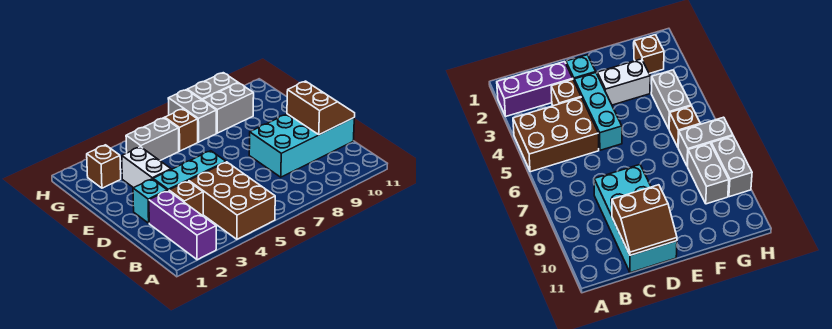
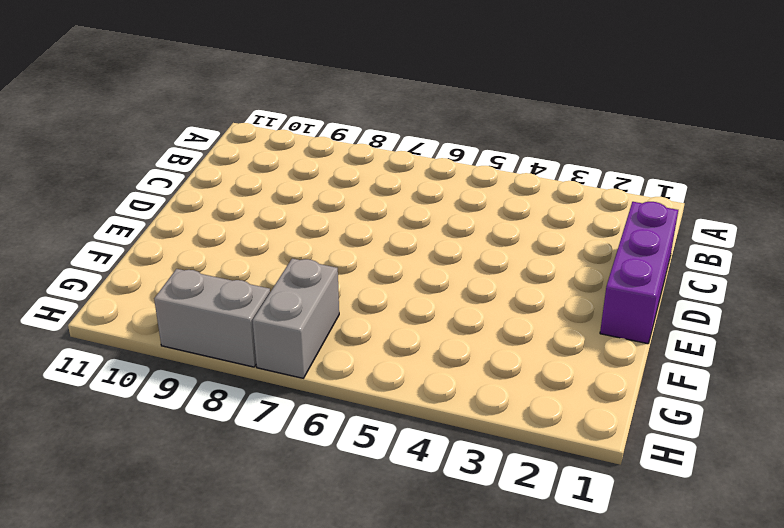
purple 1x3 brick [600,202,678,344] -> purple 1x3 brick moved to [149,191,216,260]
none -> brown 2x3 brick [189,162,275,239]
none -> brown 1x1 brick [169,181,203,216]
none -> cyan 2x4 brick [249,114,354,177]

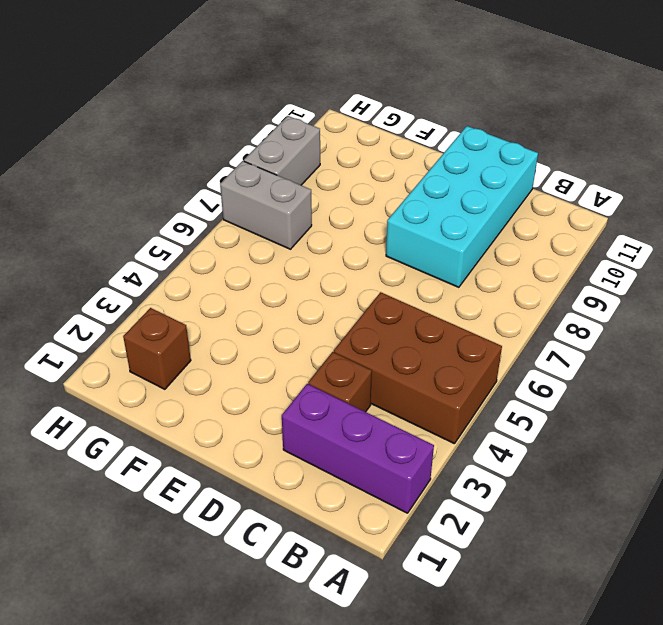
none -> cyan 1x1 brick [133,179,167,223]
none -> cyan 1x3 brick [153,151,226,191]
none -> white 1x2 brick [122,147,171,188]

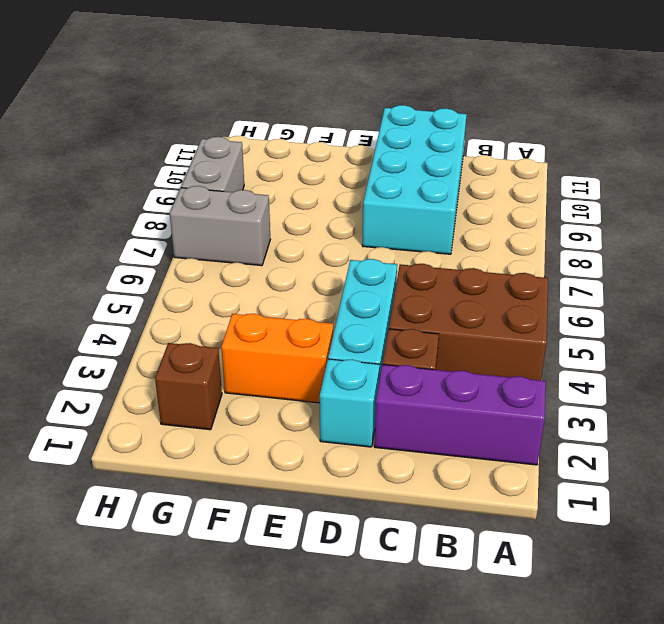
orange 1x2 brick [221,314,333,403] -> white 1x2 brick [122,147,171,188]
none -> grey 1x2 brick [126,118,179,160]
none -> brown 1x1 brick [165,109,198,151]
none -> grey 1x2 brick [203,83,254,133]

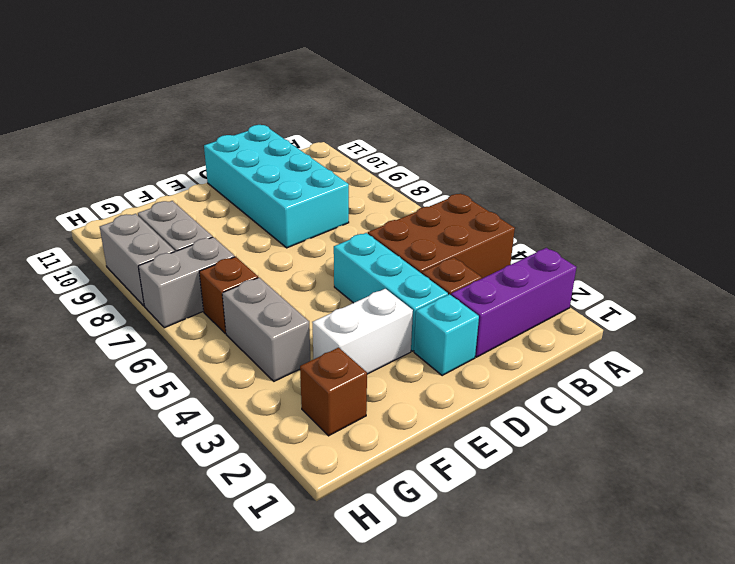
none -> brown 2x2 slope [287,81,355,135]

